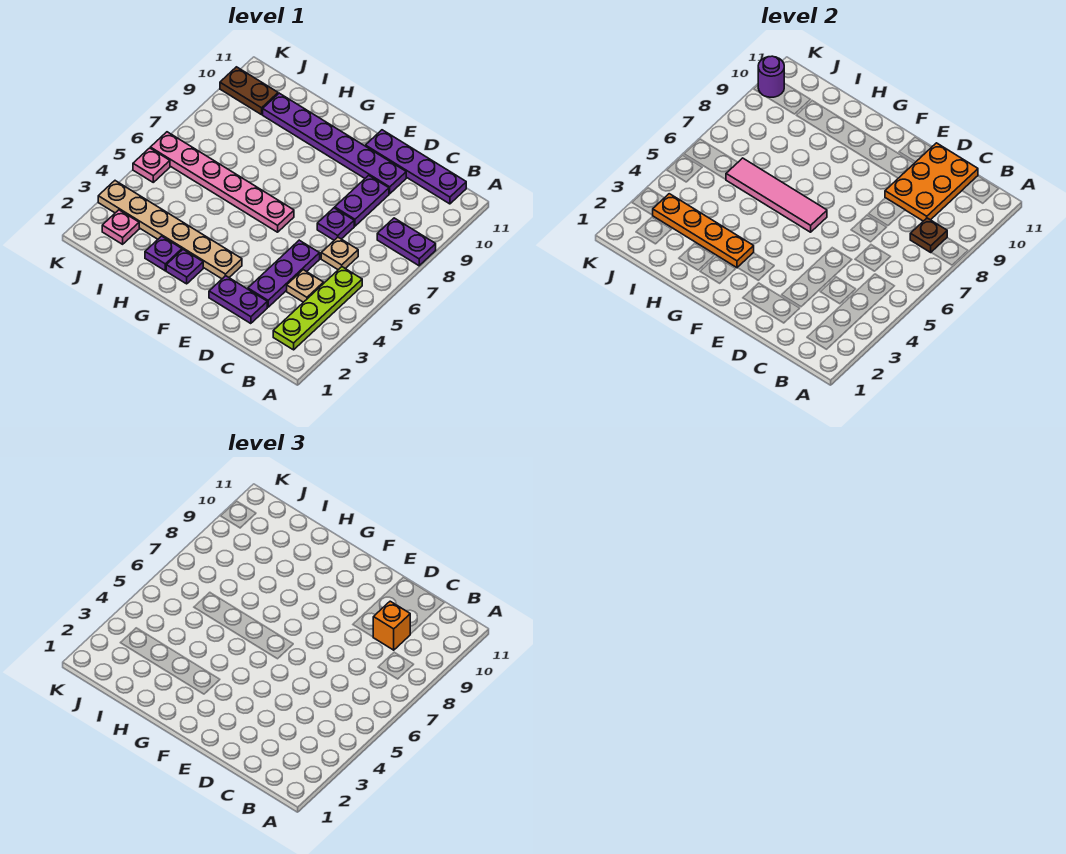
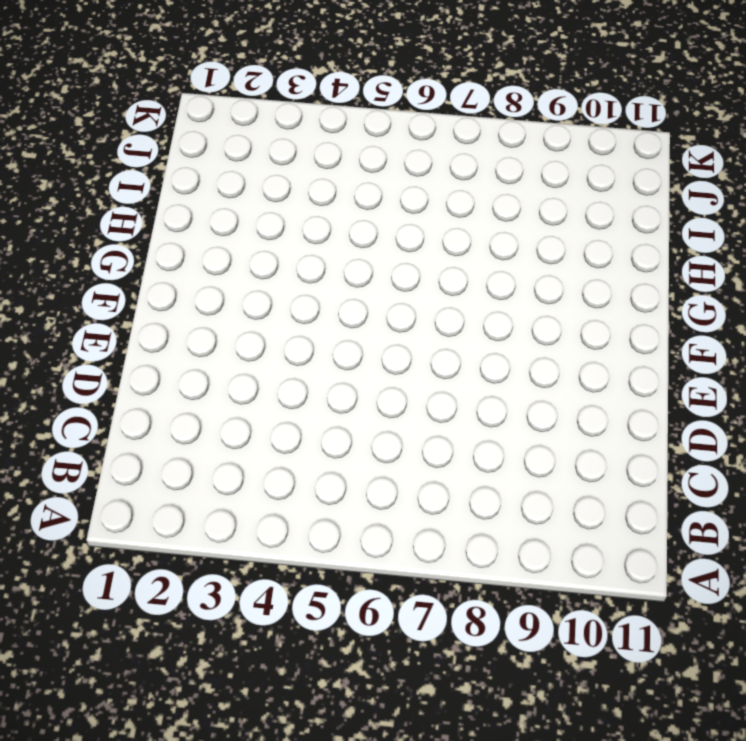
none -> purple 1x2 plate [377,218,436,266]
none -> lime 1x4 plate [273,267,362,350]
none -> purple 1x4 plate [365,130,466,204]

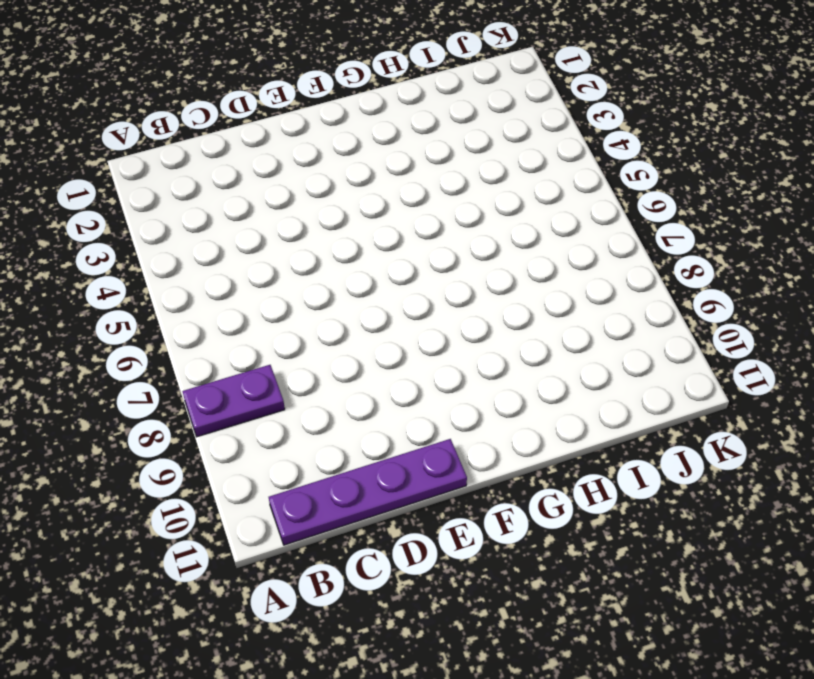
none -> lime 1x4 plate [273,267,362,350]
none -> tan 1x1 plate [287,270,324,302]
none -> tan 1x1 plate [321,237,358,270]

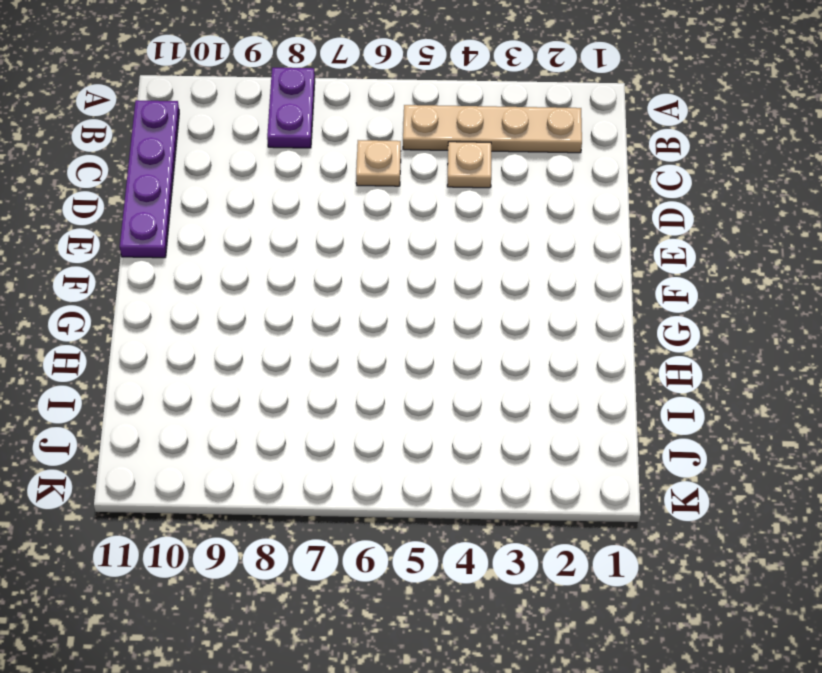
tan 1x4 plate [403,105,582,153] -> lime 1x4 plate [273,267,362,350]
none -> purple 1x2 plate [209,276,267,324]
none -> purple 1x3 plate [248,240,320,307]
none -> purple 1x1 plate [317,208,354,240]

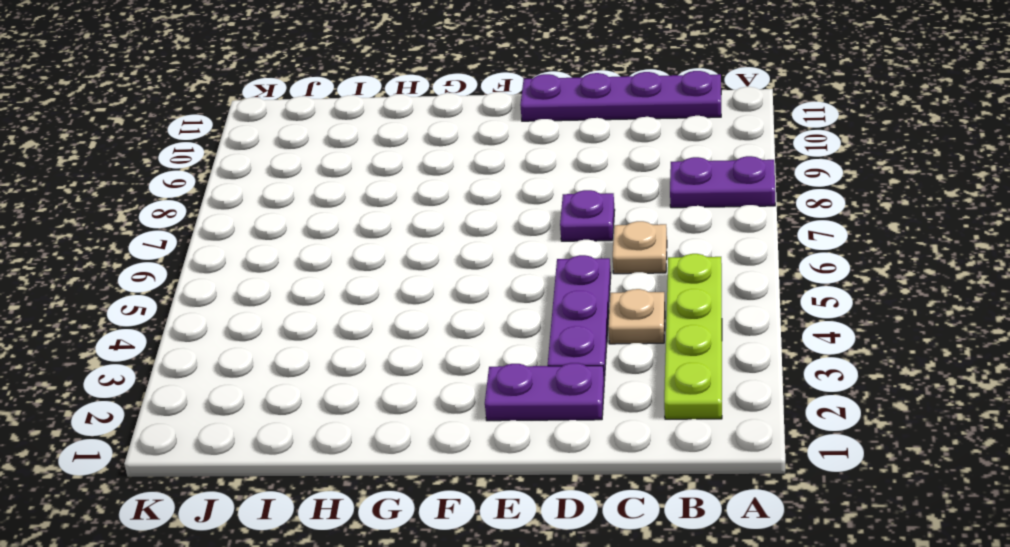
none -> purple 1x2 plate [335,175,389,226]
none -> purple 1x6 plate [263,93,406,194]
none -> tan 1x6 plate [98,181,242,279]

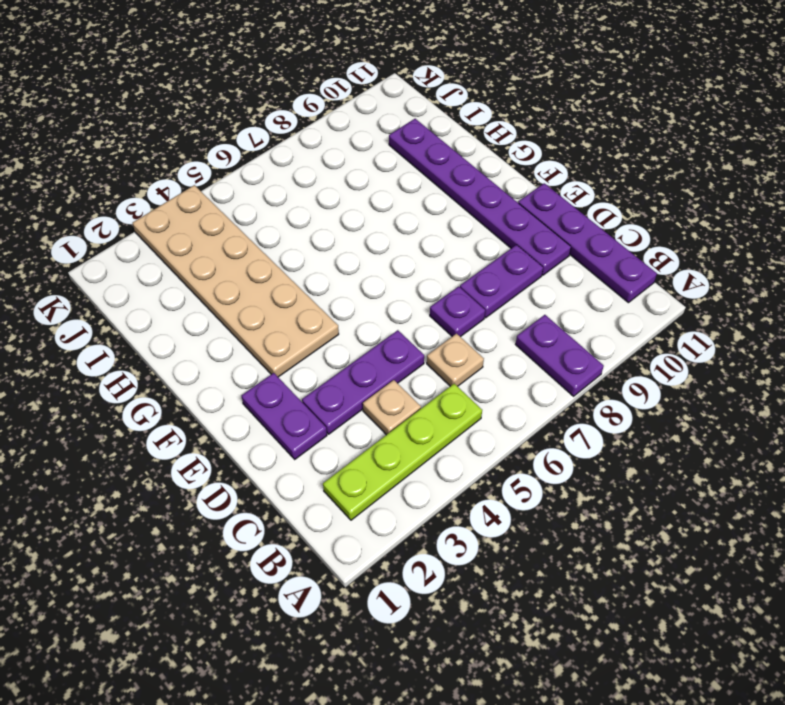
tan 2x6 plate [133,185,339,377] -> tan 1x6 plate [98,181,242,279]
none -> pink 1x6 plate [150,132,294,232]
none -> purple 1x1 plate [166,250,203,284]
none -> purple 1x1 plate [145,236,182,271]

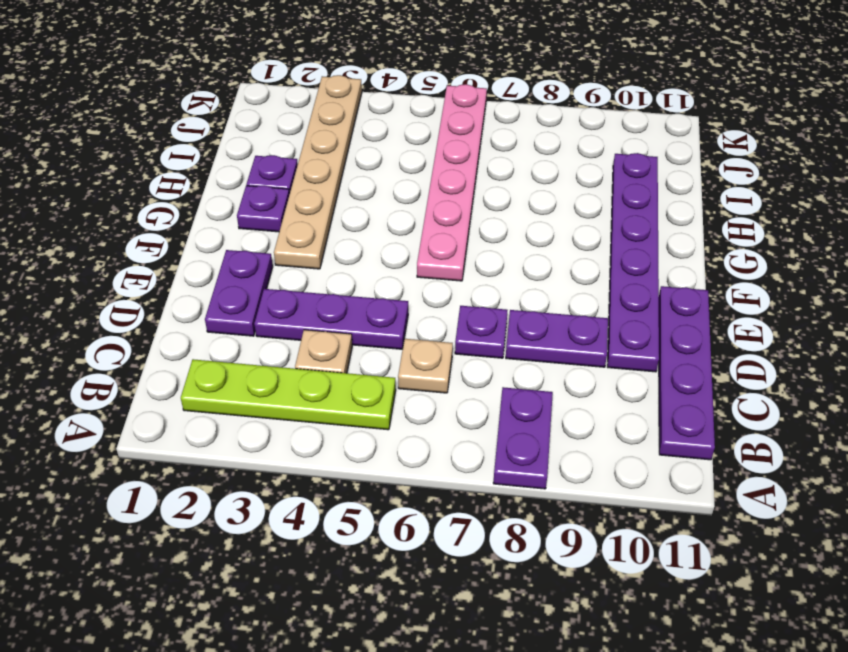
none -> pink 1x1 plate [102,210,139,244]
none -> brown 1x2 plate [220,67,278,115]
none -> pink 1x1 plate [133,148,170,182]

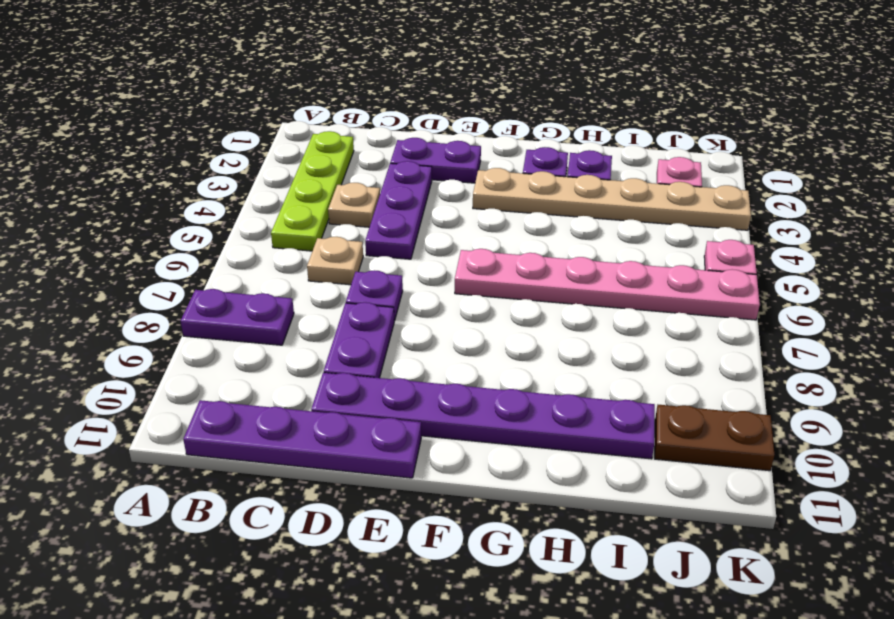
none -> brown 1x1 plate [910,218,947,252]
none -> orange 2x3 plate [885,143,978,221]
none -> pink 1x4 tile [726,158,827,232]

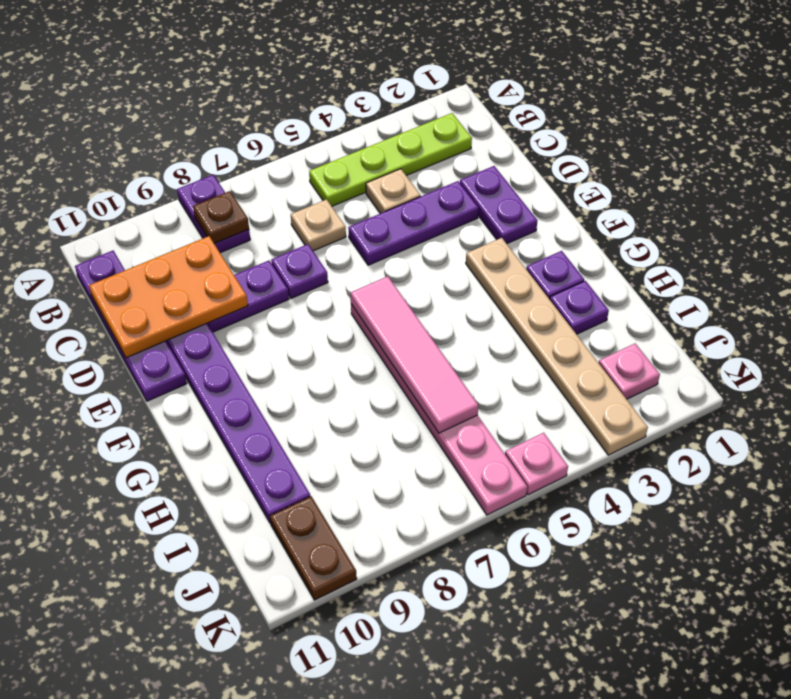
none -> orange 1x4 plate [653,194,754,268]
none -> purple 1x1 round brick [758,56,784,97]
none -> orange 1x1 brick [373,601,410,650]

